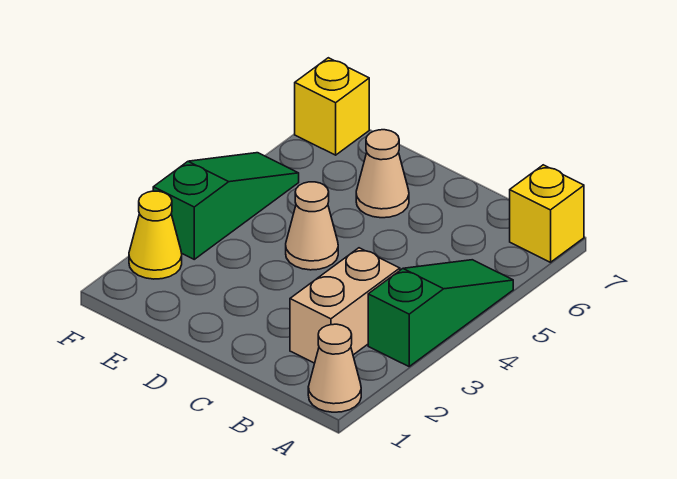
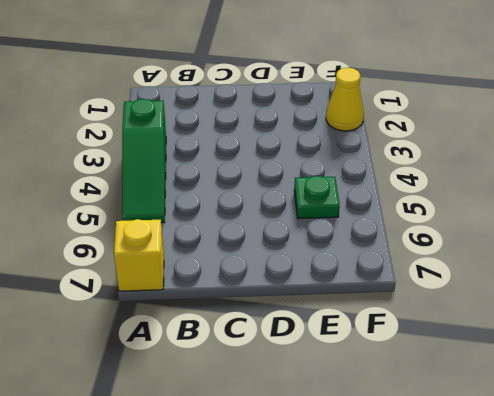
green 1x1 plate [294,176,340,219] -> none
none -> tan 1x1 cone [308,324,361,412]
none -> tan 1x2 brick [290,248,400,363]

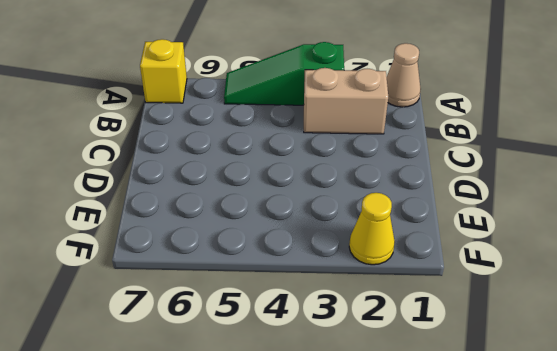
none -> tan 1x1 cone [286,182,338,270]
none -> tan 1x1 cone [356,130,409,218]

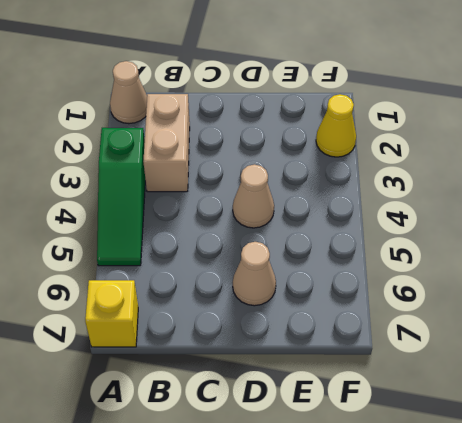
none -> green 1x3 slope [153,153,299,259]
none -> yellow 1x1 brick [295,58,369,155]

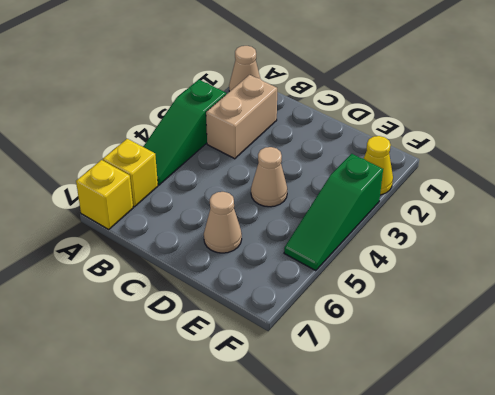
yellow 1x1 brick [103,139,158,207] -> yellow 1x1 brick moved to [295,58,369,155]

